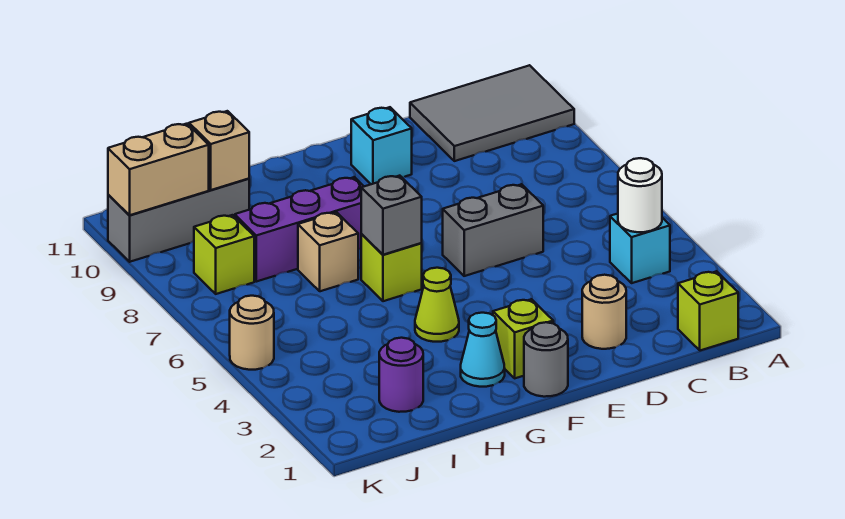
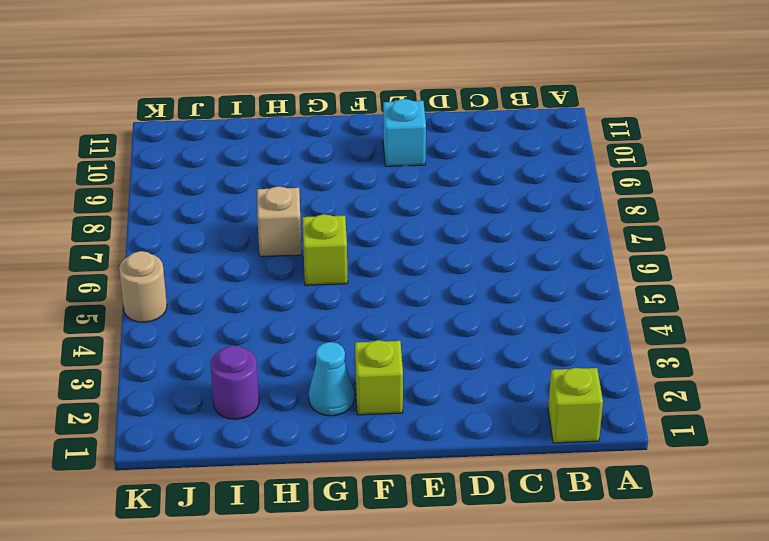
none -> grey 2x3 tile [410,65,574,161]
none -> cyan 1x1 brick [610,214,670,283]
none -> tan 1x1 round brick [582,275,626,349]

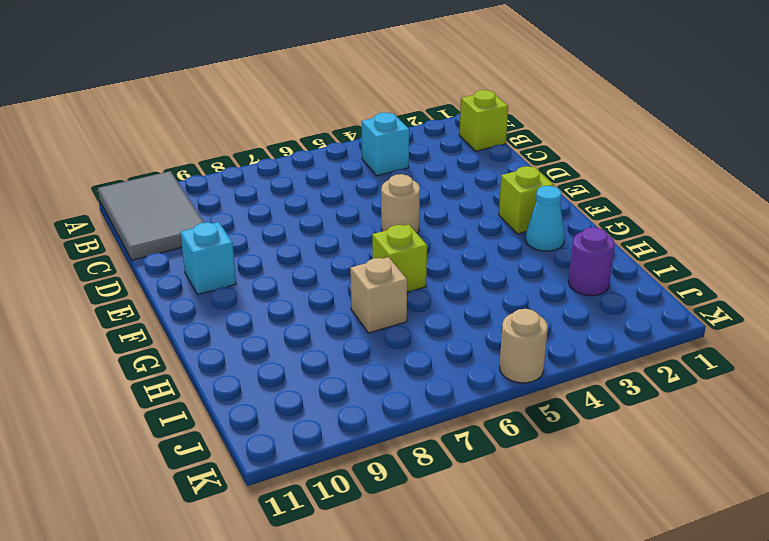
tan 1x1 round brick [381,174,420,233] -> tan 1x1 round brick moved to [582,275,626,349]
none -> grey 1x2 brick [443,184,543,276]
none -> grey 1x1 round brick [524,322,568,397]
none -> lime 1x1 cone [415,268,459,342]

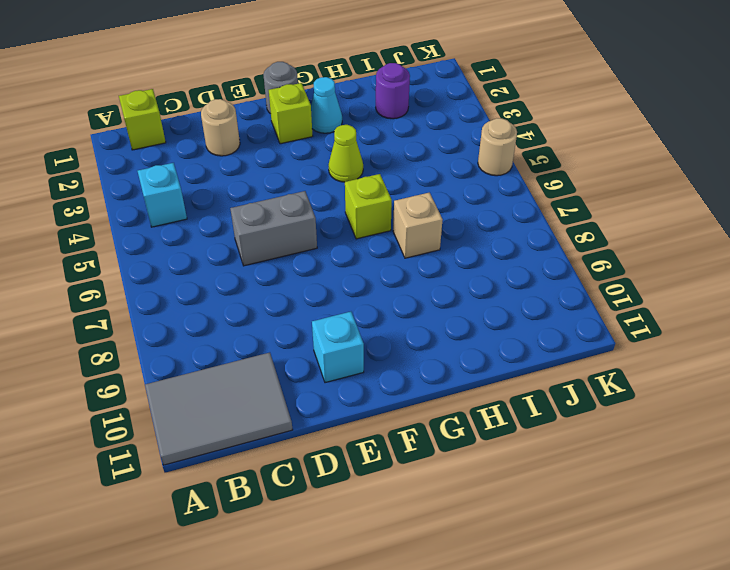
none -> purple 1x3 brick [235,177,364,282]
none -> grey 1x3 brick [108,179,249,262]
none -> lime 1x1 brick [194,215,254,294]

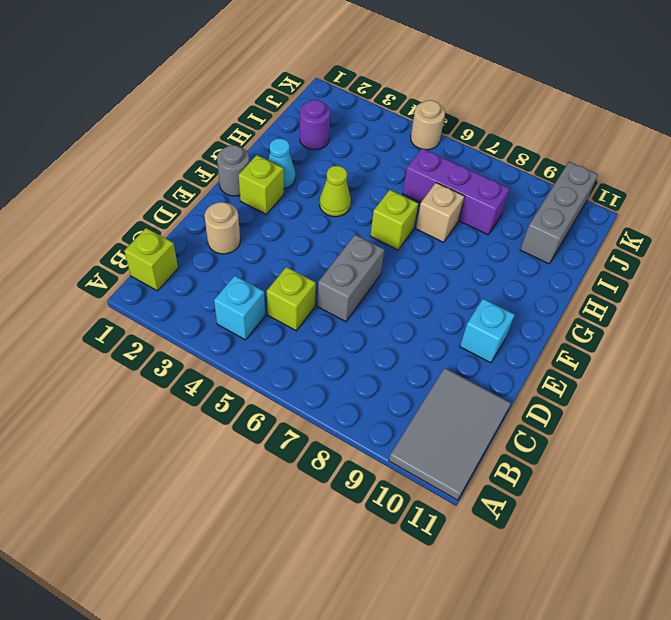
lime 1x1 brick [267,267,316,331] -> lime 1x1 brick moved to [194,215,254,294]
purple 1x3 brick [403,148,510,235] -> purple 1x3 brick turned to [235,177,364,282]
none -> white 1x1 round brick [618,158,662,232]
none -> grey 1x1 brick [361,176,422,255]
none -> tan 1x1 brick [189,111,249,190]

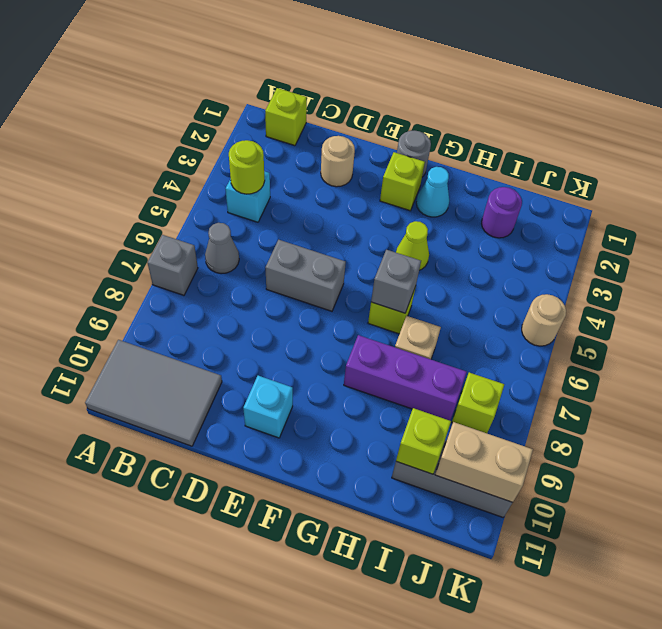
grey 1x1 brick [148,235,198,295] -> none
lime 1x1 round brick [229,140,265,194] -> white 1x1 round brick [618,158,662,232]
grey 1x1 cone [205,223,239,274] -> none
lime 1x1 brick [396,408,451,474] -> tan 1x1 brick [189,111,249,190]

